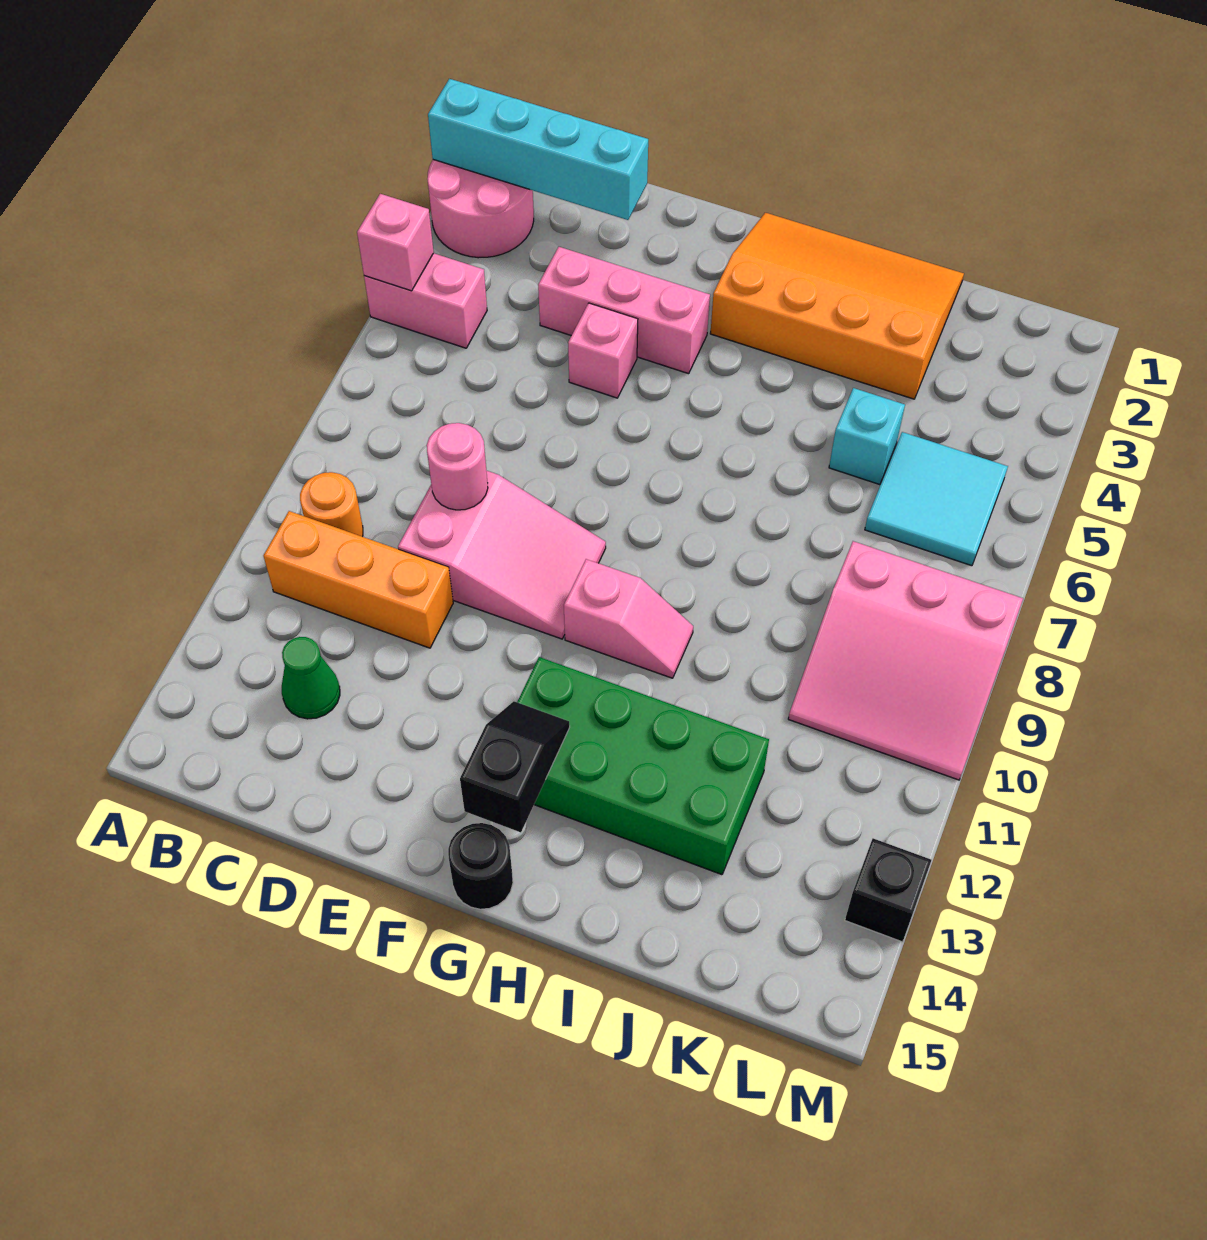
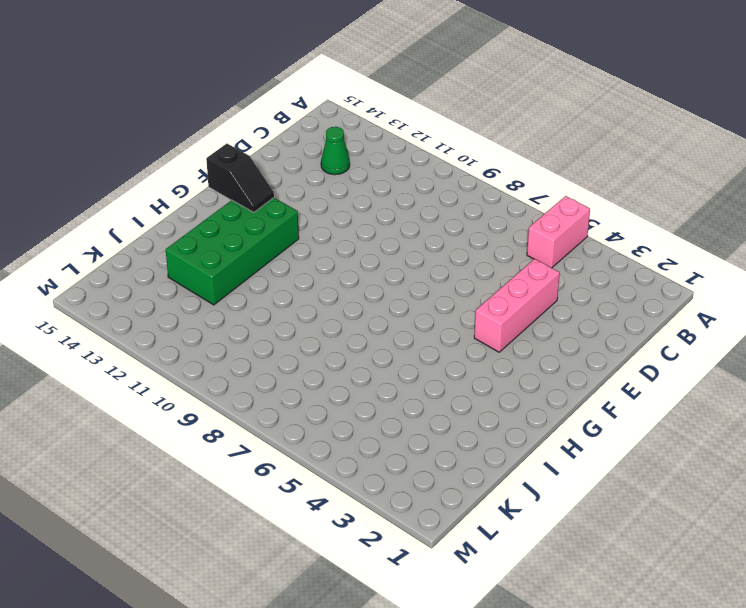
none -> pink 2x2 round brick [427,160,534,258]
none -> orange 1x1 round brick [300,472,363,537]
none -> orange 1x3 brick [264,511,453,648]

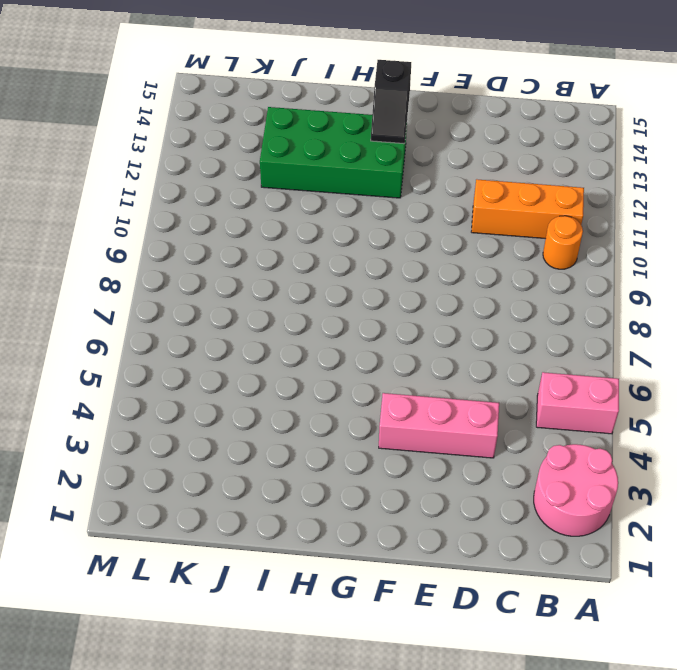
none -> green 1x1 cone [282,637,340,719]
none -> pink 2x3 slope [398,471,606,639]
none -> pink 1x1 brick [568,303,638,398]

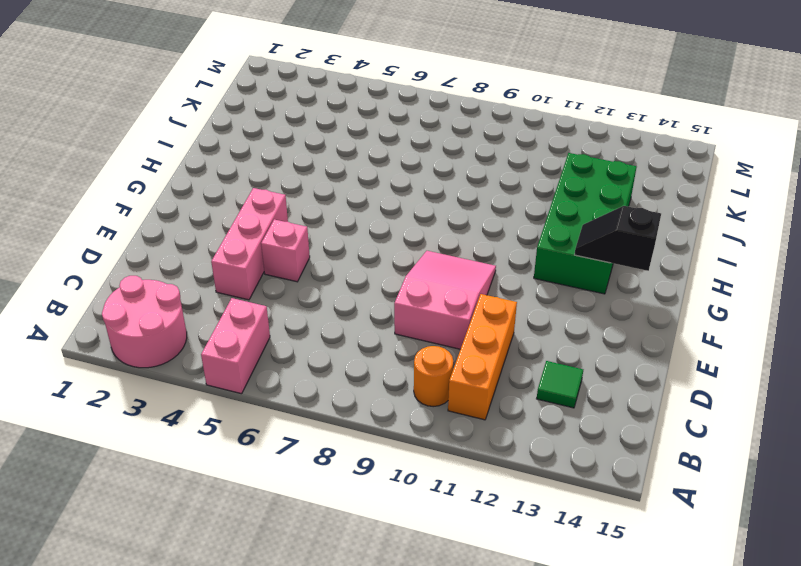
green 1x1 tile [537,361,583,408] -> green 1x1 cone [282,637,340,719]
none -> orange 3x4 slope [710,213,964,399]
none -> pink 1x2 slope [564,559,693,678]
none -> black 1x1 round brick [448,823,513,909]

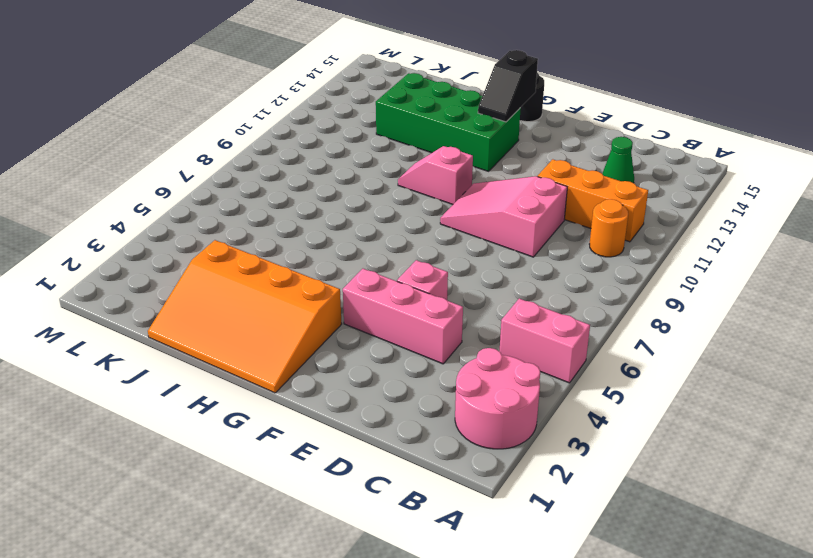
none -> cyan 1x1 brick [829,388,905,485]
none -> cyan 2x2 tile [865,432,1008,566]
none -> pink 3x3 slope [788,541,1023,780]

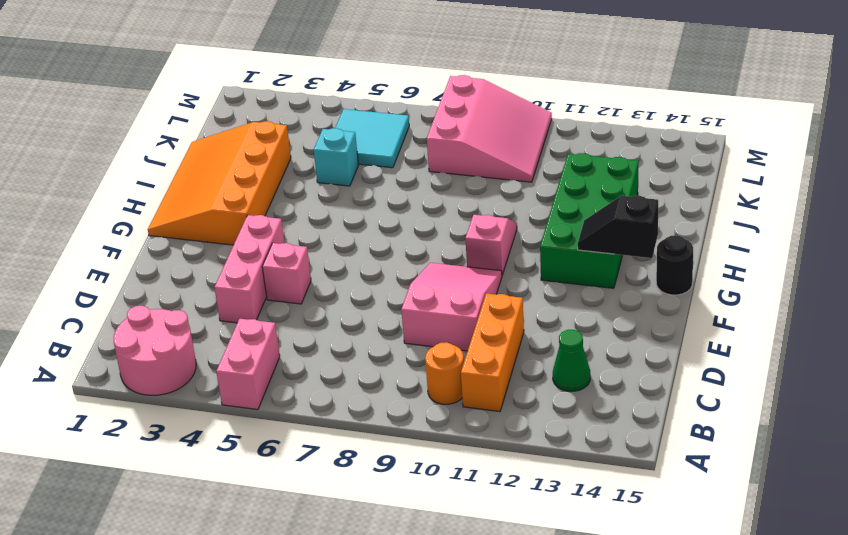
none -> black 1x1 brick [845,838,931,942]
none -> cyan 1x4 brick [428,79,648,220]
none -> pink 1x1 brick [357,194,434,291]

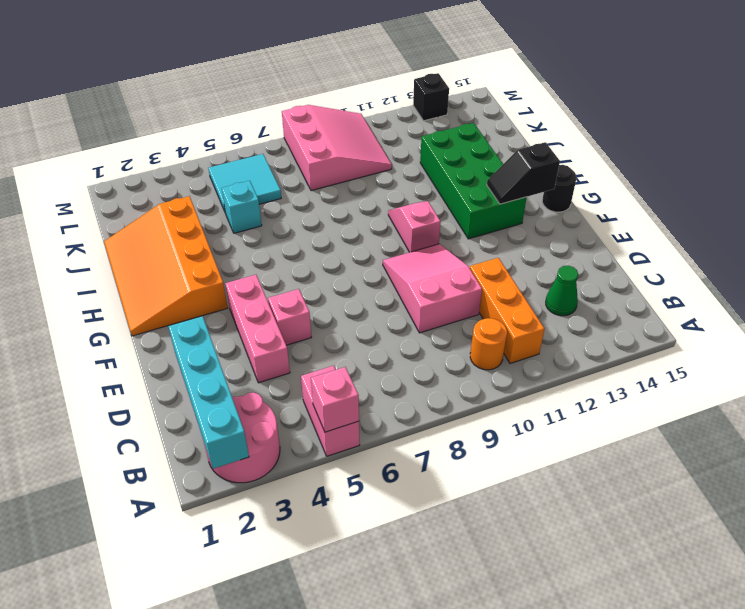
none -> pink 1x1 round brick [427,423,488,510]

